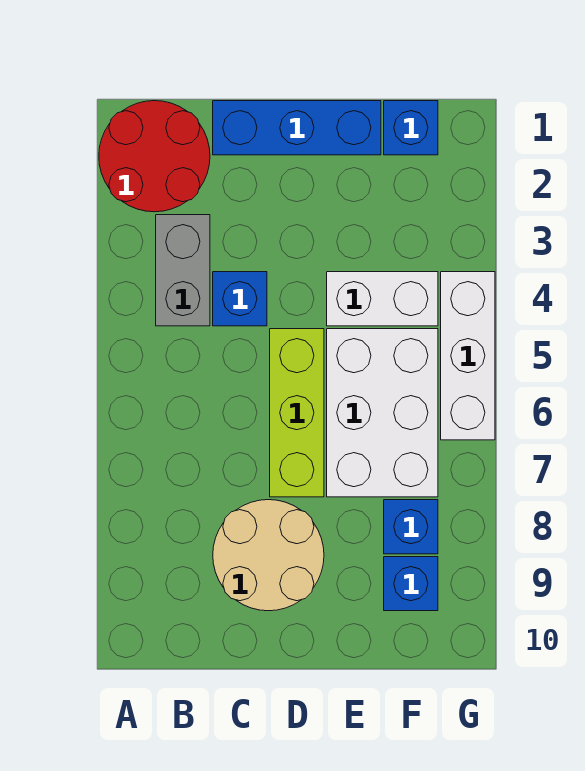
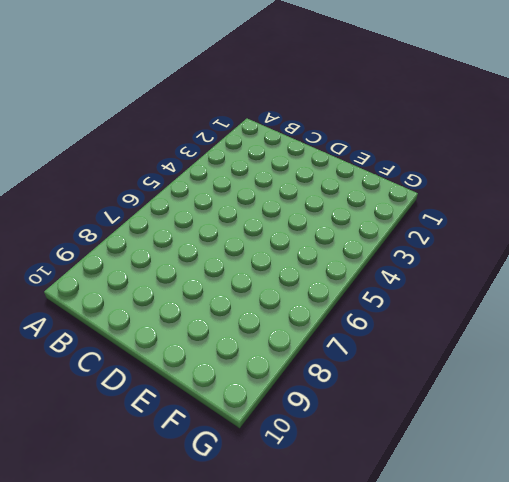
none -> red 2x2 round brick [99,101,210,212]
none -> grey 1x2 brick [156,215,210,326]
none -> blue 1x3 brick [213,101,381,155]

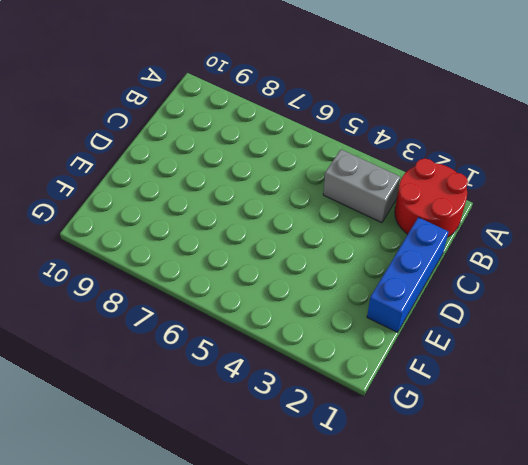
none -> blue 1x1 brick [213,272,267,326]
none -> tan 2x2 round brick [213,500,324,611]
none -> lime 1x3 brick [270,329,324,497]

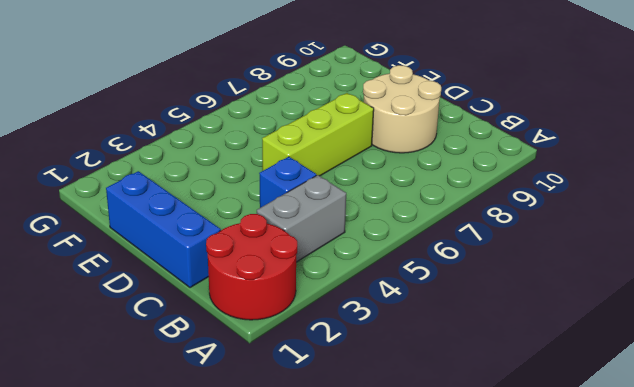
none -> white 1x2 brick [327,272,438,326]
none -> white 2x3 brick [327,329,438,497]
none -> blue 1x1 brick [384,101,438,155]

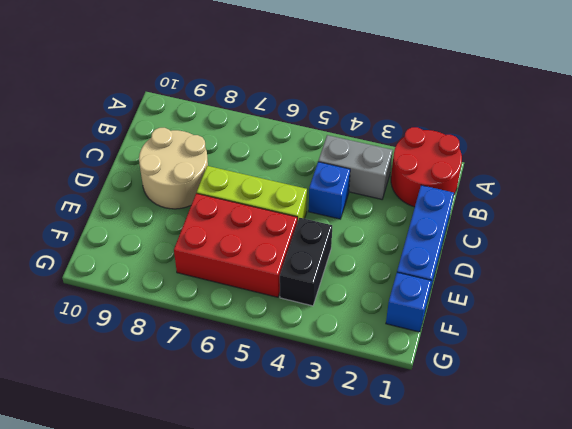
black 1x2 brick [280,218,332,306] -> white 1x2 brick [327,272,438,326]
red 2x3 brick [174,193,298,297] -> white 2x3 brick [327,329,438,497]
none -> blue 1x1 brick [384,500,438,554]
none -> blue 1x1 brick [384,557,438,611]
none -> white 1x3 brick [441,272,495,440]

